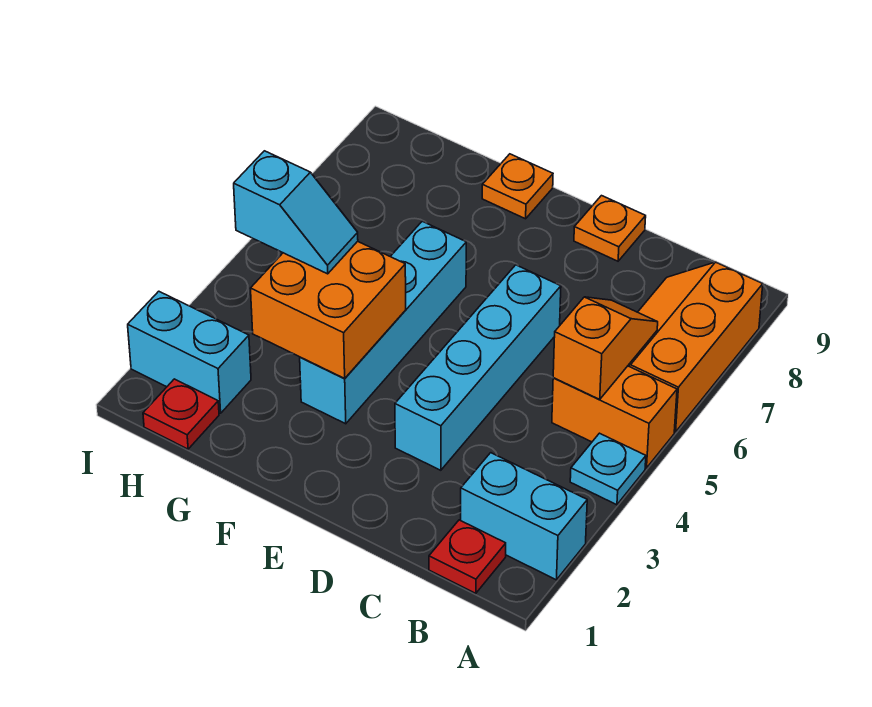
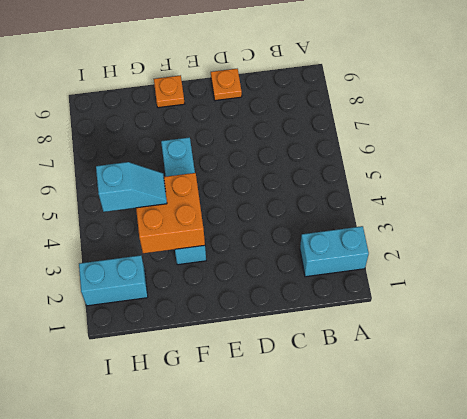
none -> cyan 1x1 plate [570,433,646,505]
none -> orange 1x2 brick [552,366,677,468]
none -> orange 2x3 slope [628,262,763,432]

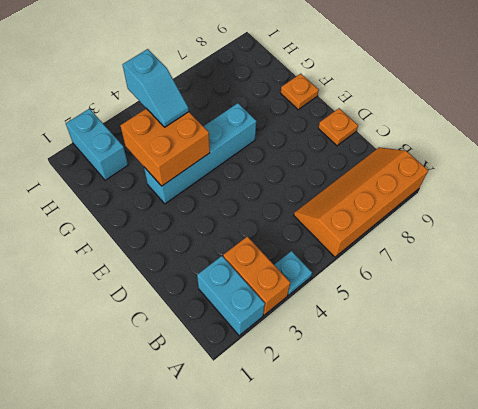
orange 1x2 brick [223,236,290,315] -> orange 1x2 brick moved to [552,366,677,468]
orange 2x4 slope [294,147,428,257] -> orange 2x3 slope [628,262,763,432]
none -> red 1x1 plate [429,520,506,593]
none -> cyan 1x4 brick [395,265,561,470]
none -> red 1x1 plate [143,379,219,449]

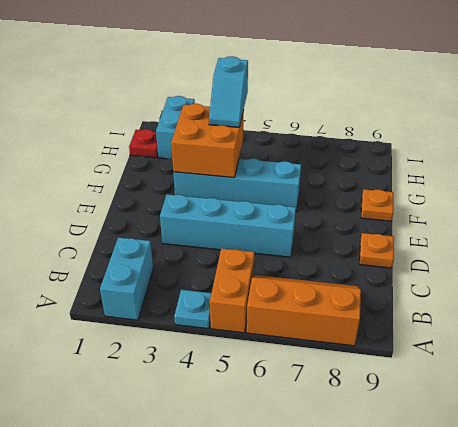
none -> red 1x1 plate [429,520,506,593]
none -> orange 1x2 slope [553,297,658,399]

